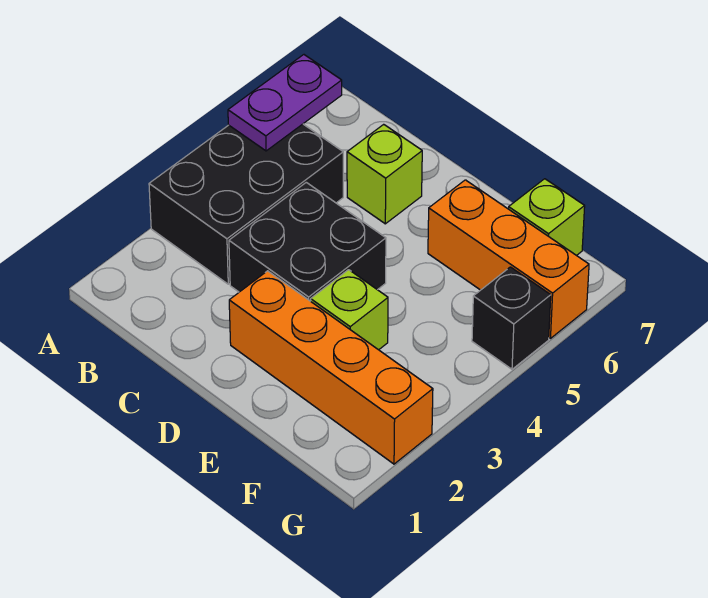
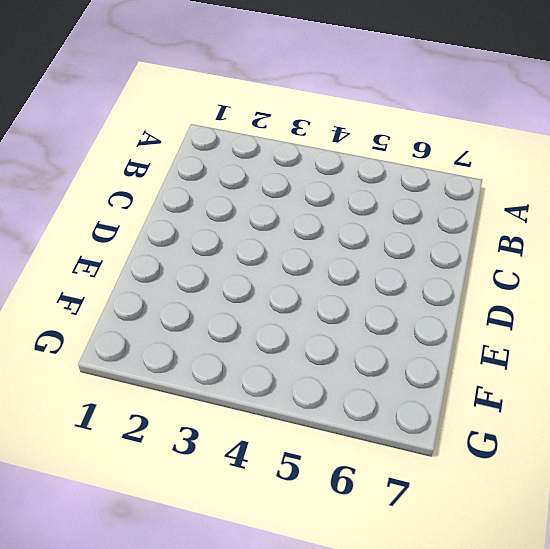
none -> black 2x3 brick [149,124,343,284]
none -> black 2x2 brick [229,182,386,301]

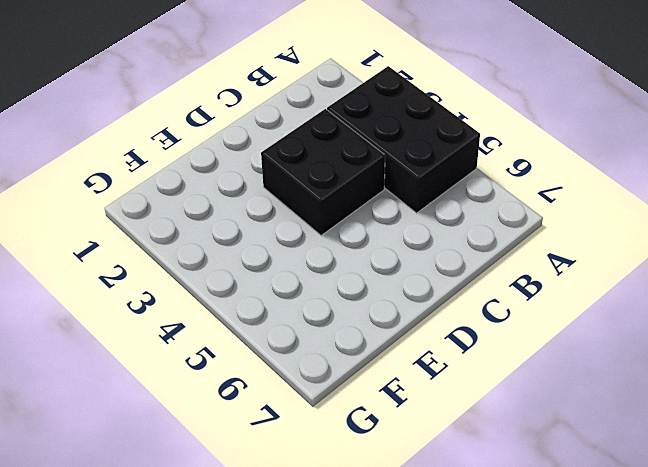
none -> lime 1x1 brick [347,124,422,224]
none -> orange 1x4 brick [229,271,433,464]

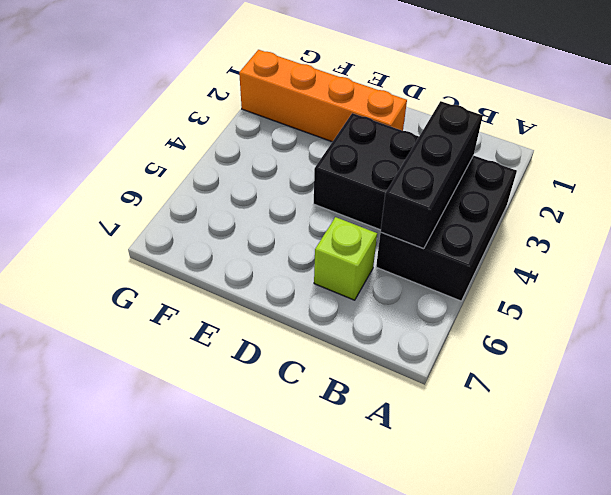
black 1x3 brick [381,101,483,249] -> none
none -> lime 1x1 brick [311,270,388,350]
none -> orange 1x3 brick [428,180,589,338]

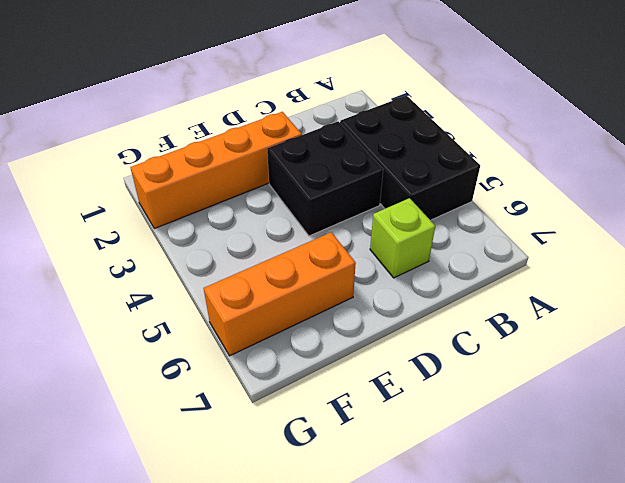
none -> lime 1x1 brick [311,270,388,350]
none -> lime 1x1 brick [509,179,585,256]

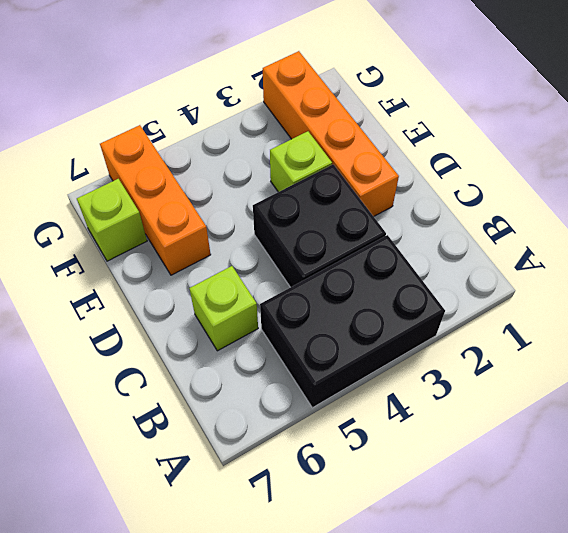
none -> black 1x1 brick [472,267,551,369]
none -> purple 1x2 plate [228,55,342,151]

